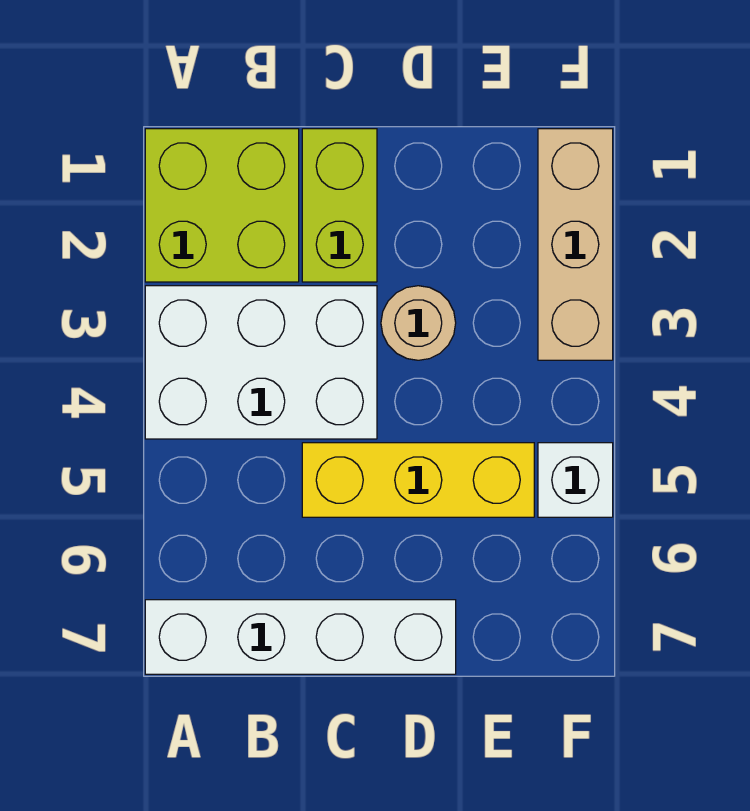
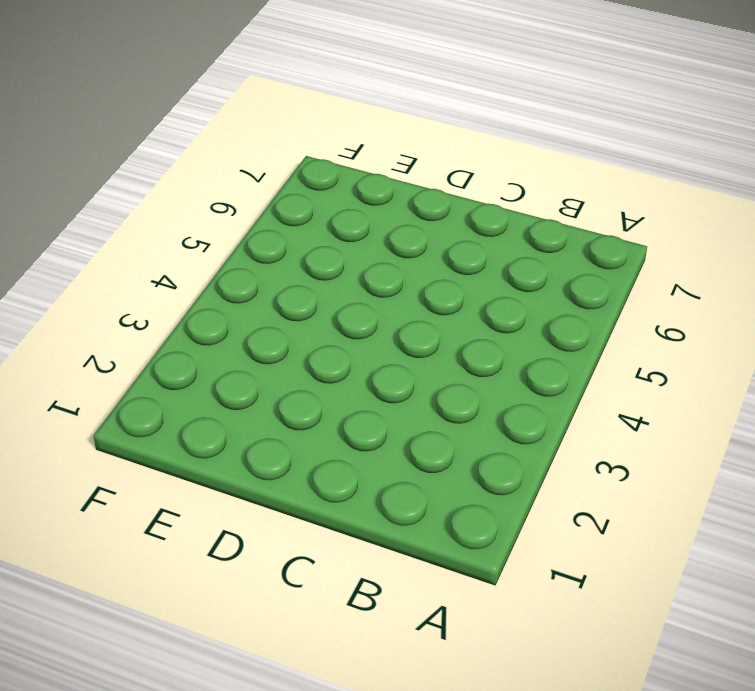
none -> lime 2x2 brick [145,129,299,282]
none -> white 2x3 brick [145,286,377,439]

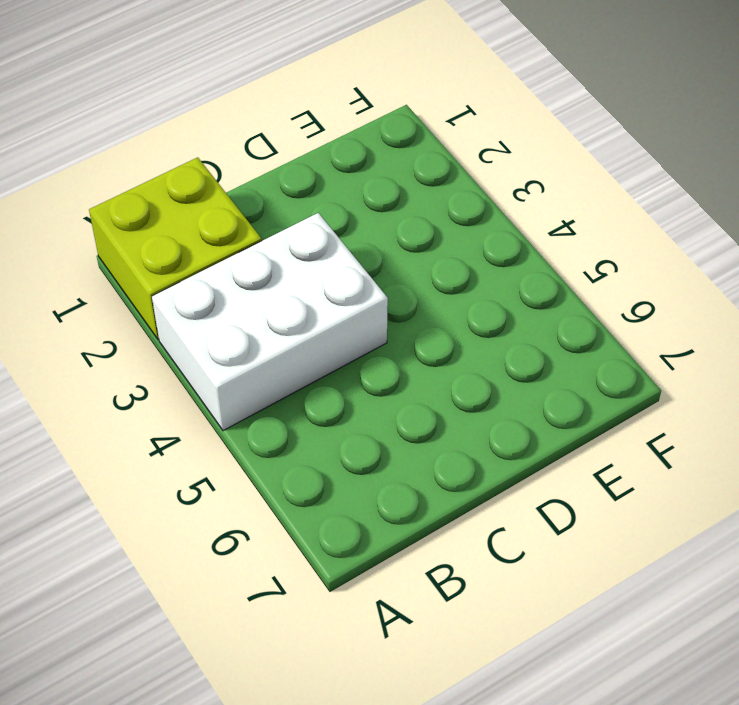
none -> white 1x4 brick [145,600,456,674]
none -> lime 1x2 brick [302,129,377,282]

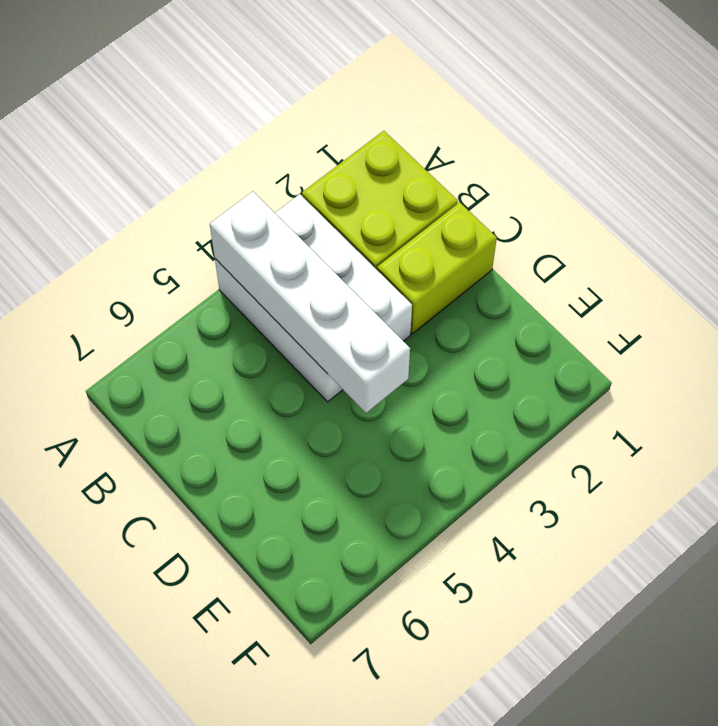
white 1x4 brick [210,191,410,413] -> white 1x4 brick moved to [145,600,456,674]
none -> yellow 1x3 brick [302,443,534,517]
none -> tan 1x1 round brick [381,286,456,360]

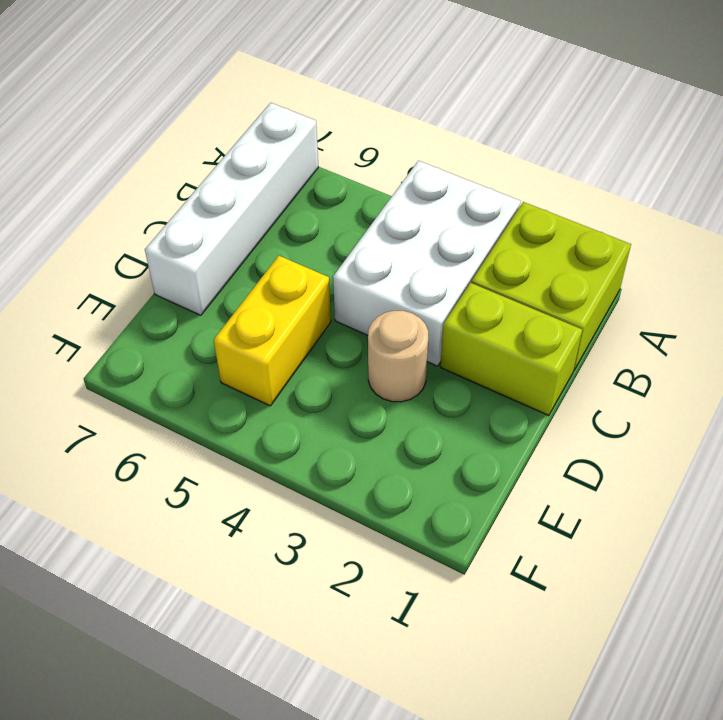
yellow 1x2 brick [214,256,331,406] -> yellow 1x3 brick [302,443,534,517]
none -> tan 1x3 brick [538,129,613,360]
none -> white 1x1 brick [538,443,613,517]

